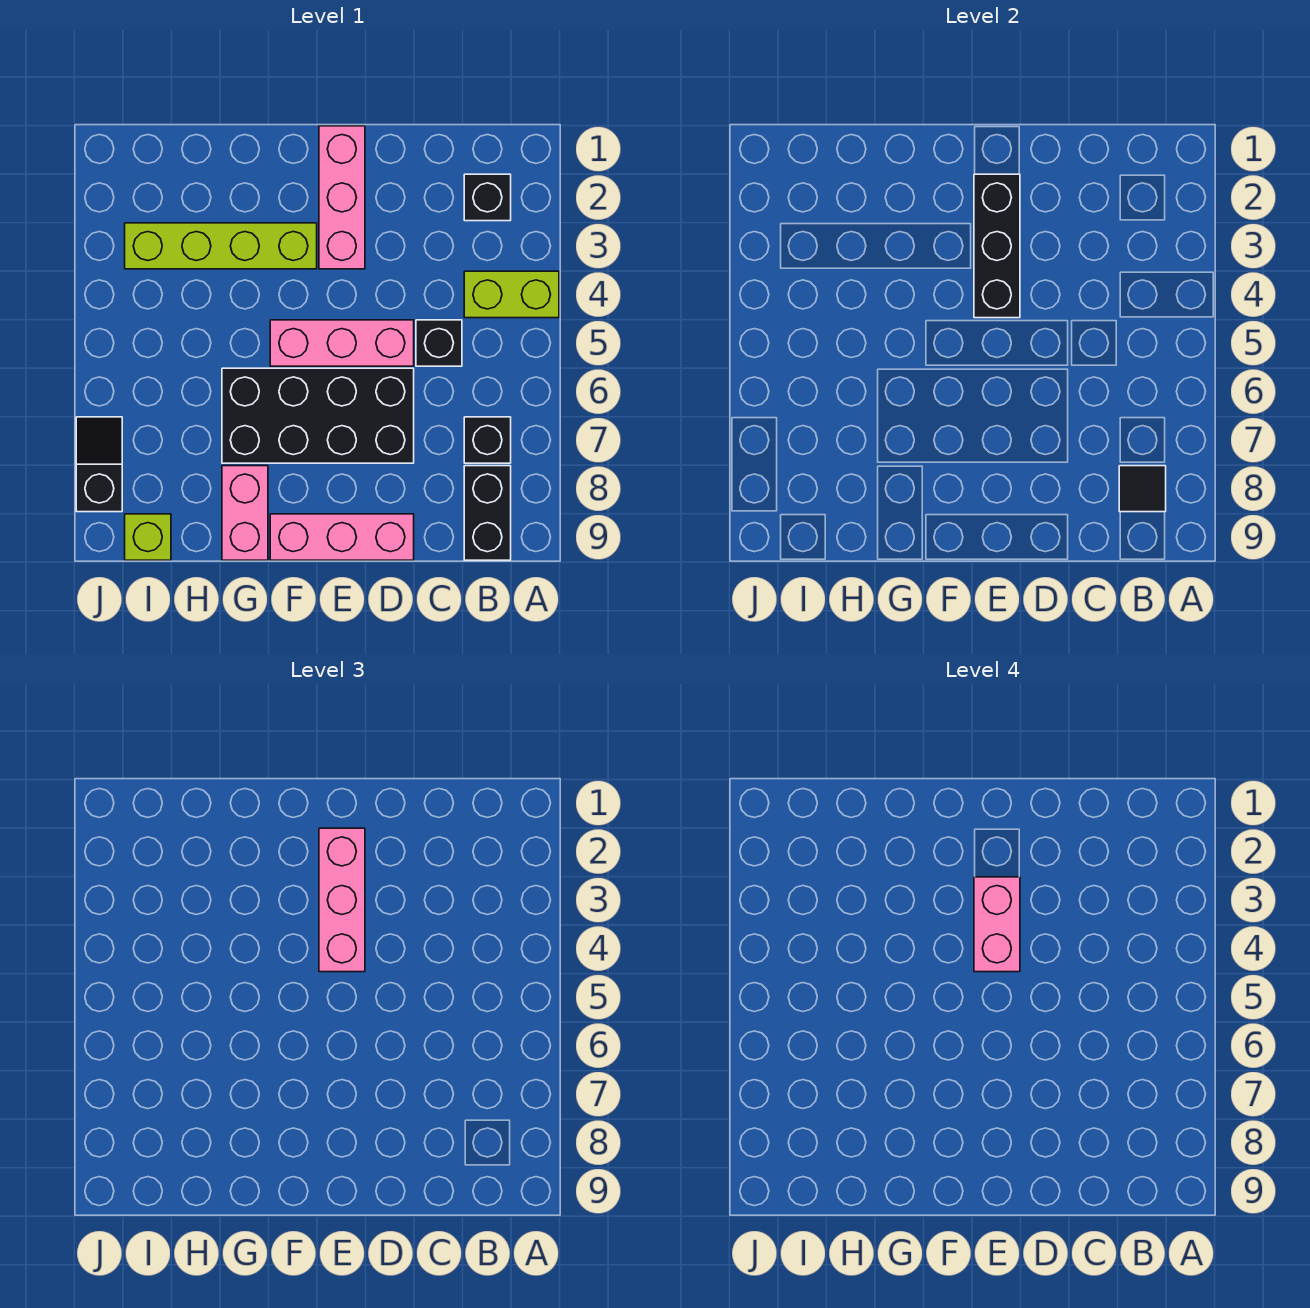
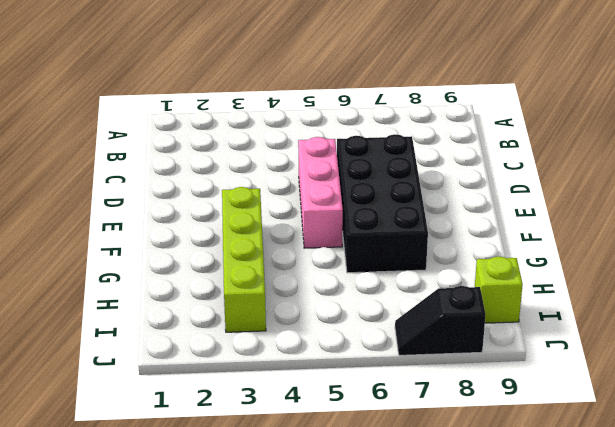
none -> lime 1x2 brick [464,271,559,318]
none -> black 1x1 brick [464,174,511,221]
none -> black 1x1 brick [464,417,511,463]

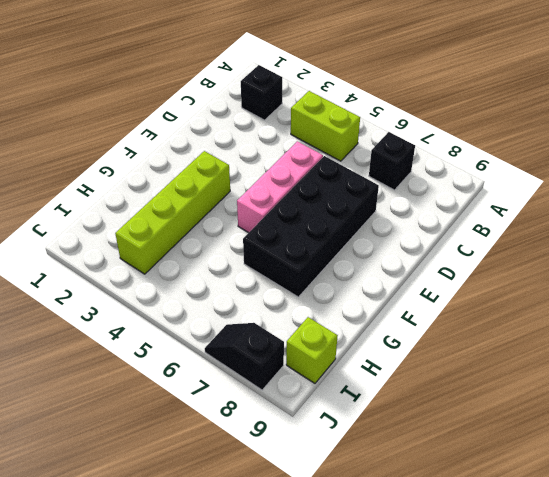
lime 1x2 brick [291,91,360,161] -> lime 1x2 brick turned to [464,271,559,318]
none -> black 1x2 brick [464,466,511,560]
none -> black 1x1 brick [416,320,462,366]
none -> pink 1x3 brick [270,514,414,560]

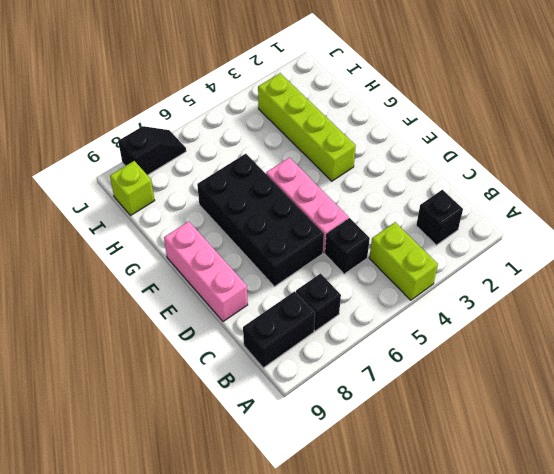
none -> pink 1x3 brick [319,126,365,269]
none -> pink 1x2 brick [222,466,268,560]
none -> black 1x1 tile [1119,466,1166,512]

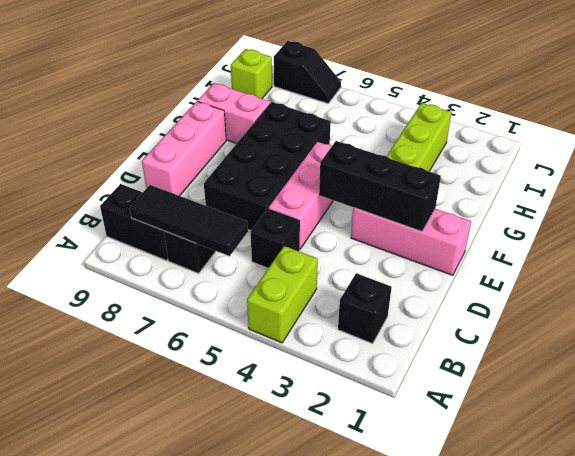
black 1x3 tile [130,185,248,256] -> black 1x1 tile [1119,466,1166,512]
none -> pink 1x3 brick [319,828,365,972]
none -> pink 1x2 brick [974,877,1020,972]

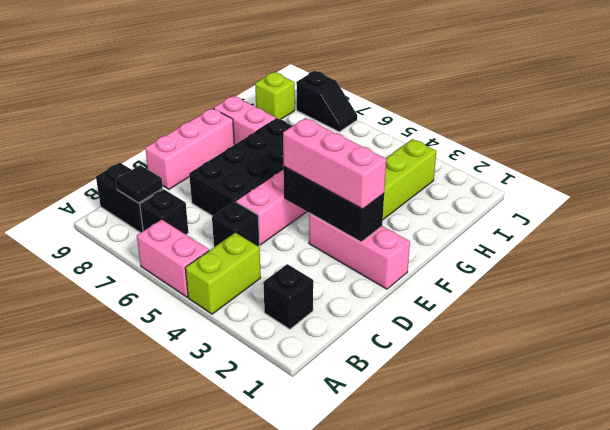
pink 1x2 brick [137,219,209,297] -> pink 1x2 brick moved to [974,877,1020,972]

